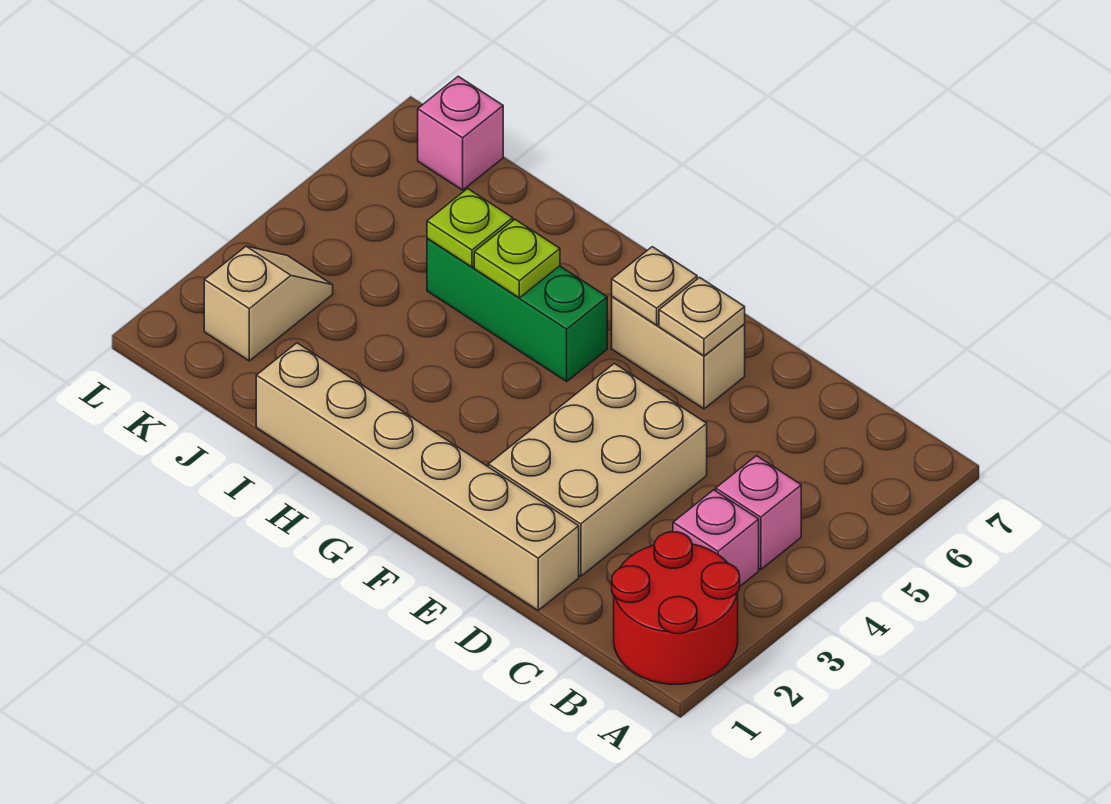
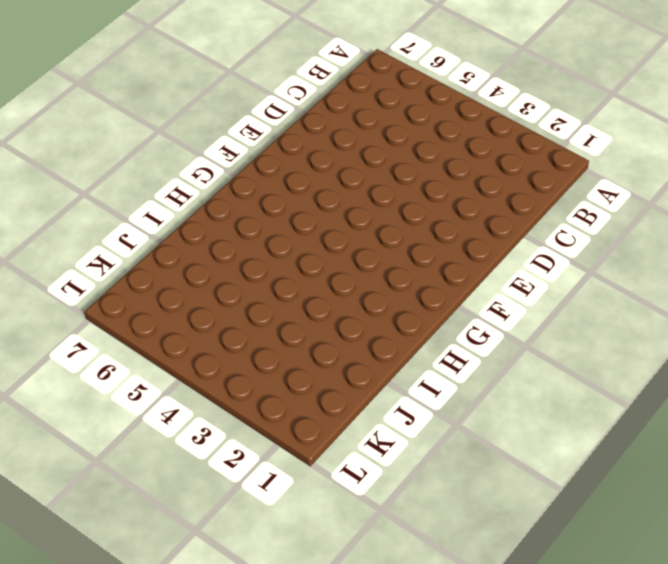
none -> red 2x2 round brick [612,532,740,684]
none -> pink 1x1 brick [673,490,759,586]
none -> pink 1x1 brick [716,456,801,570]

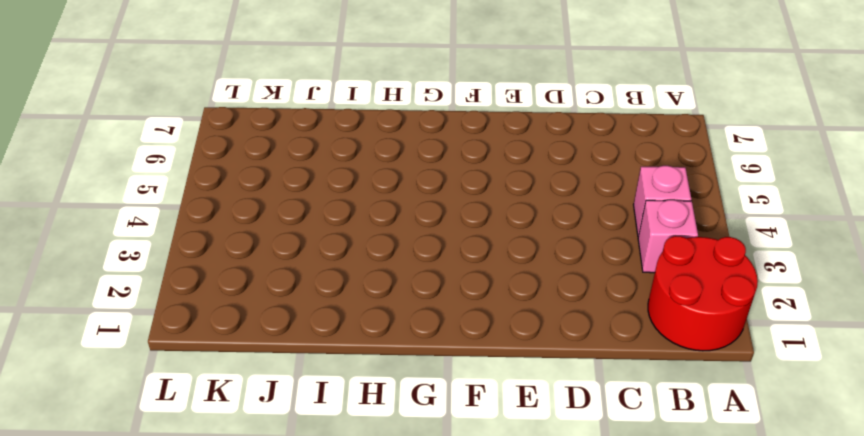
none -> tan 1x6 brick [256,343,579,610]
none -> tan 2x3 brick [488,363,707,576]
none -> tan 1x2 brick [612,297,745,409]

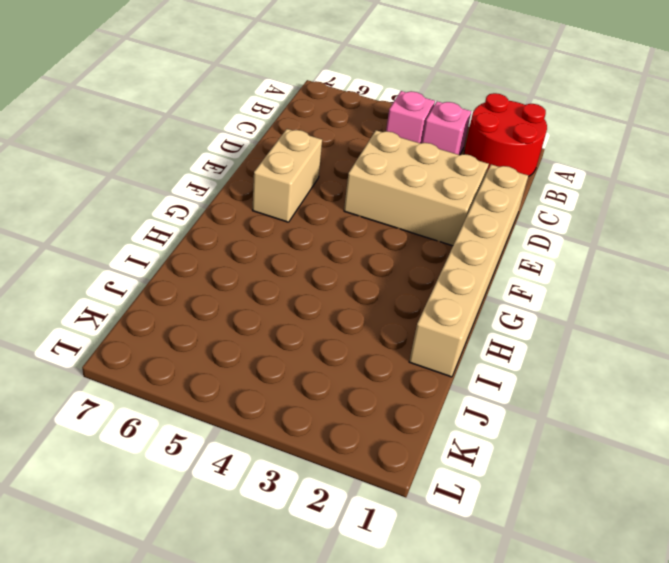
none -> green 1x3 brick [427,238,607,381]
none -> tan 1x2 slope [204,246,333,361]
none -> pink 1x1 brick [418,76,503,190]

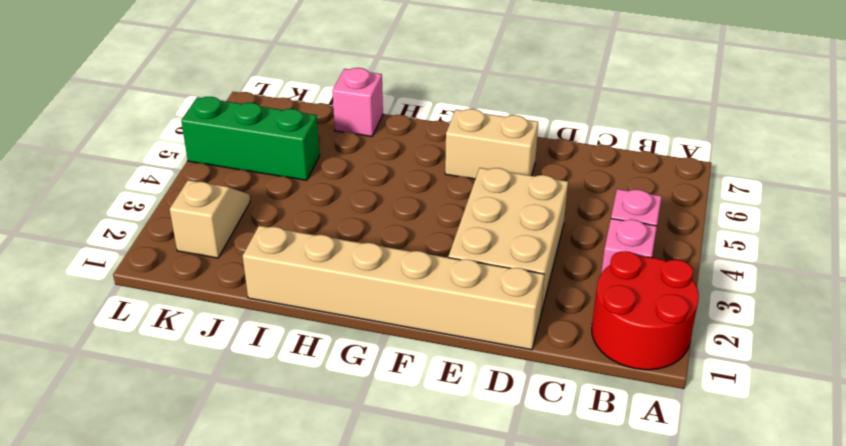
pink 1x1 brick [332,68,383,136] -> pink 1x1 brick moved to [418,76,503,190]
green 1x3 brick [181,97,320,180] -> green 1x3 brick moved to [427,238,607,381]
none -> tan 1x1 plate [659,277,745,356]
none -> tan 1x1 plate [612,247,697,325]
none -> lime 1x1 plate [474,219,560,298]

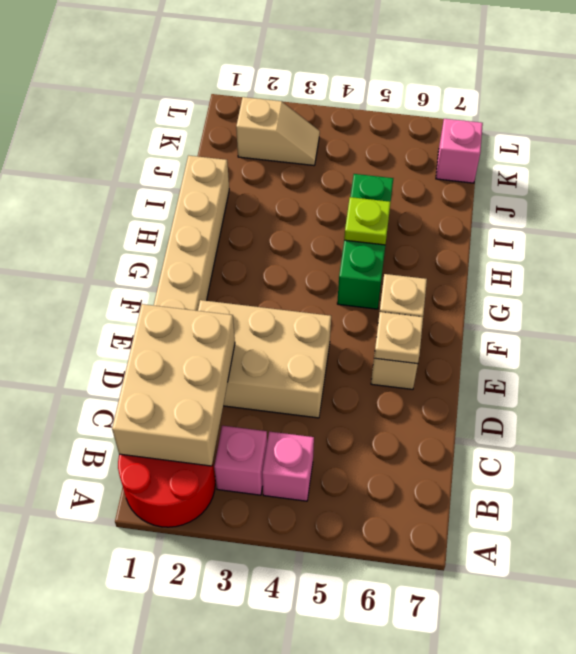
tan 2x3 brick [112,304,235,466] -> none
none -> lime 1x1 plate [427,189,513,267]

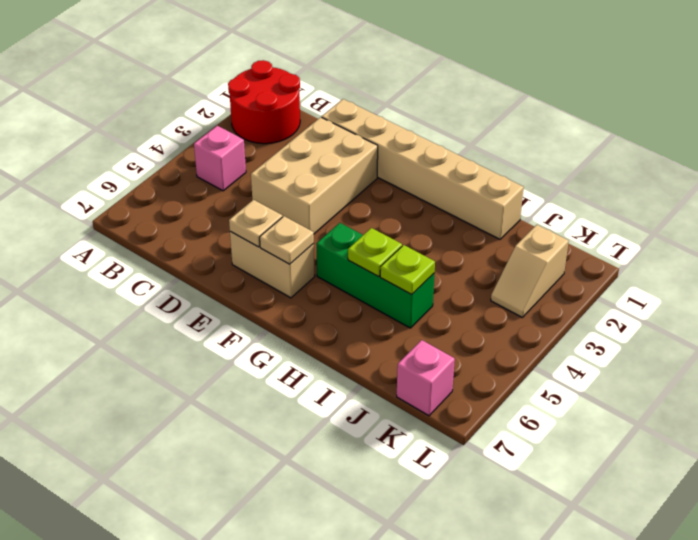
none -> pink 1x1 brick [673,490,759,586]

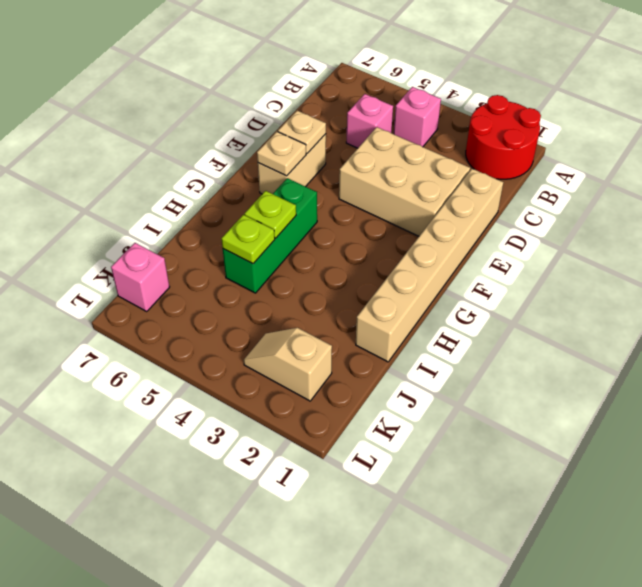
pink 1x1 brick [346,94,393,148] -> pink 1x1 brick moved to [673,490,759,586]

